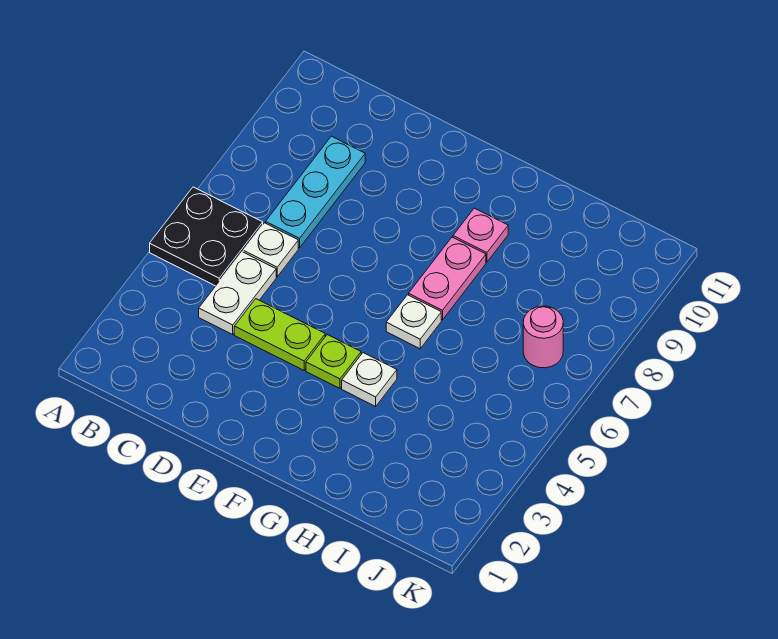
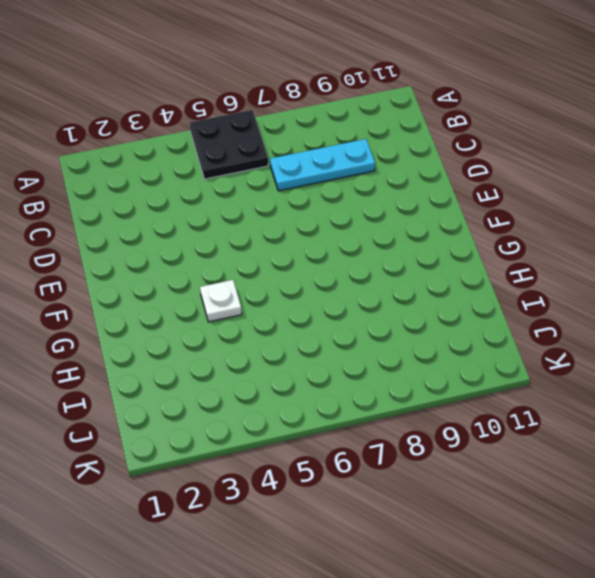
none -> white 1x2 plate [199,252,276,334]
none -> white 1x1 plate [243,223,298,277]

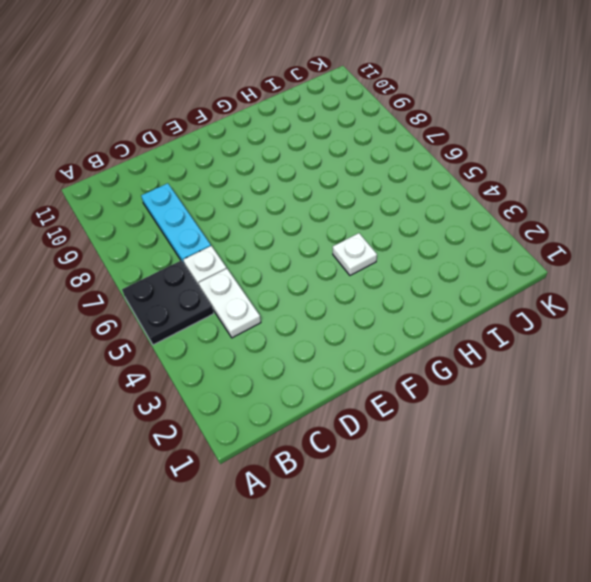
none -> lime 1x2 plate [234,299,325,370]
none -> lime 1x1 plate [306,335,361,388]

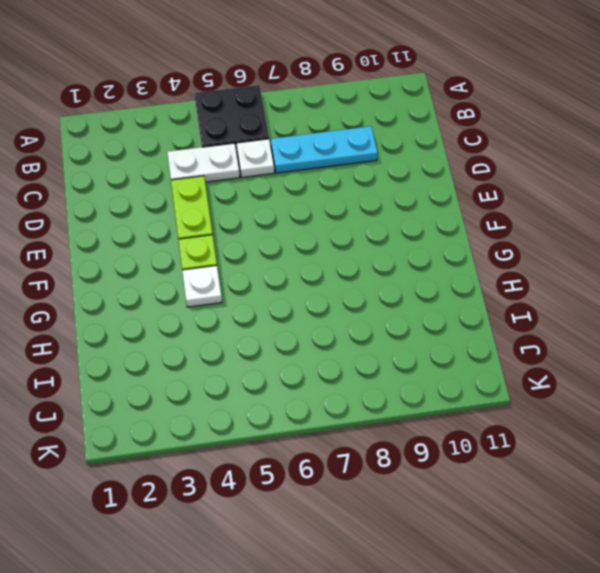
none -> white 1x1 plate [386,295,441,349]
none -> pink 1x2 plate [409,237,486,320]

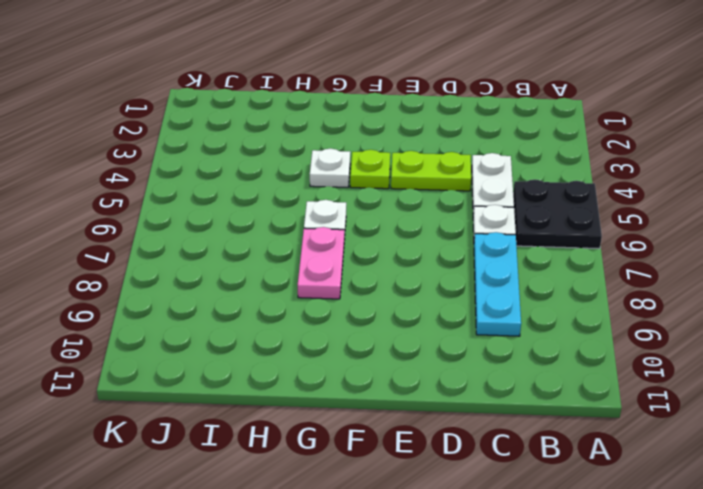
none -> pink 1x1 plate [453,208,508,262]
none -> pink 1x1 round brick [523,306,563,368]

